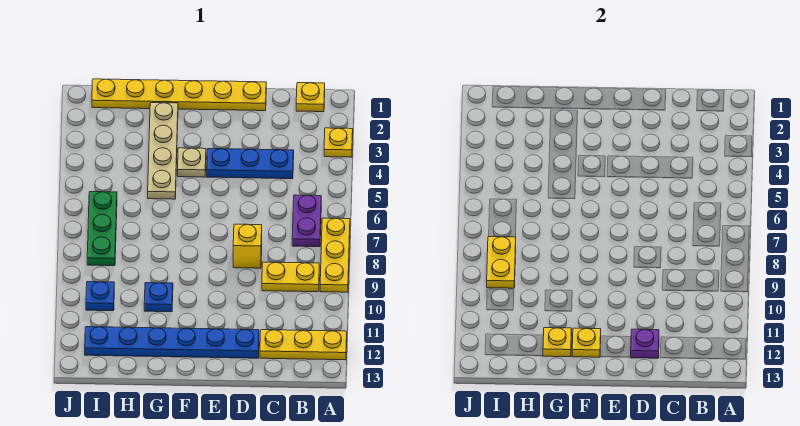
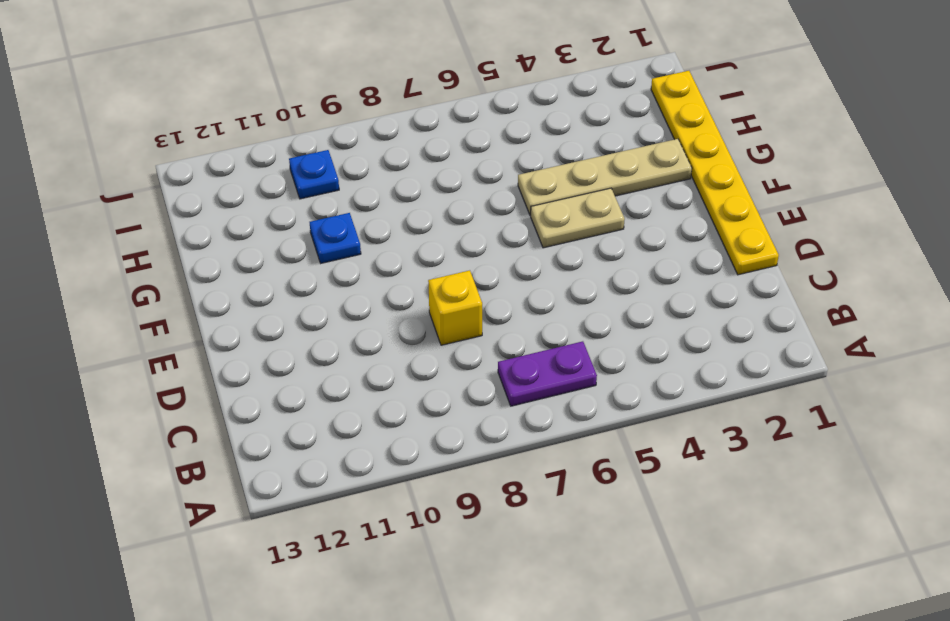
tan 1x2 plate [531,188,625,248] -> tan 1x1 plate [178,148,206,177]
none -> yellow 1x1 plate [324,128,353,157]
none -> yellow 1x3 plate [320,218,350,292]
none -> yellow 1x3 plate [260,330,347,360]

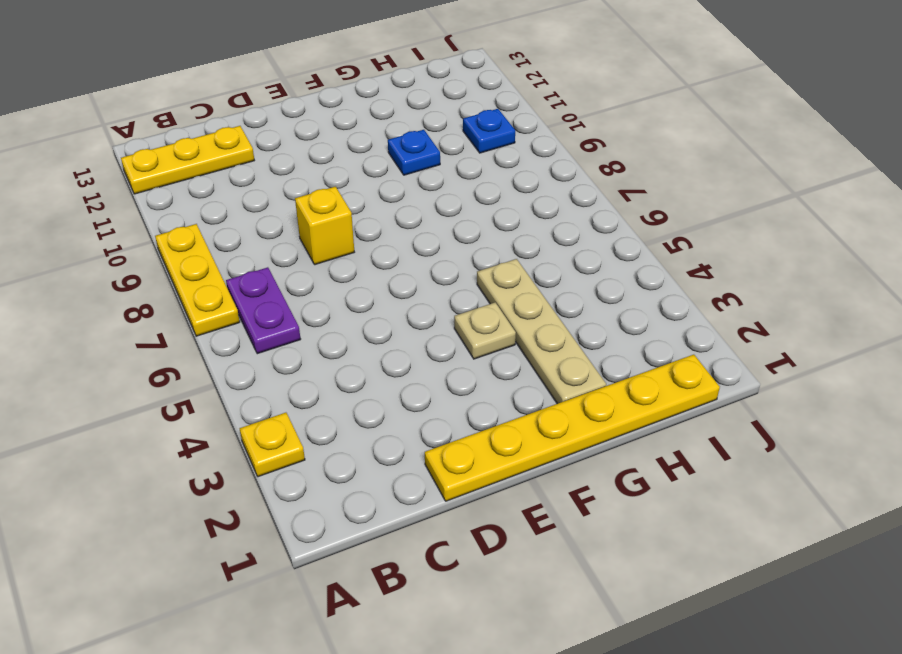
none -> yellow 1x1 plate [296,83,325,112]
none -> yellow 1x2 plate [262,262,319,292]
none -> blue 1x3 plate [207,149,294,179]

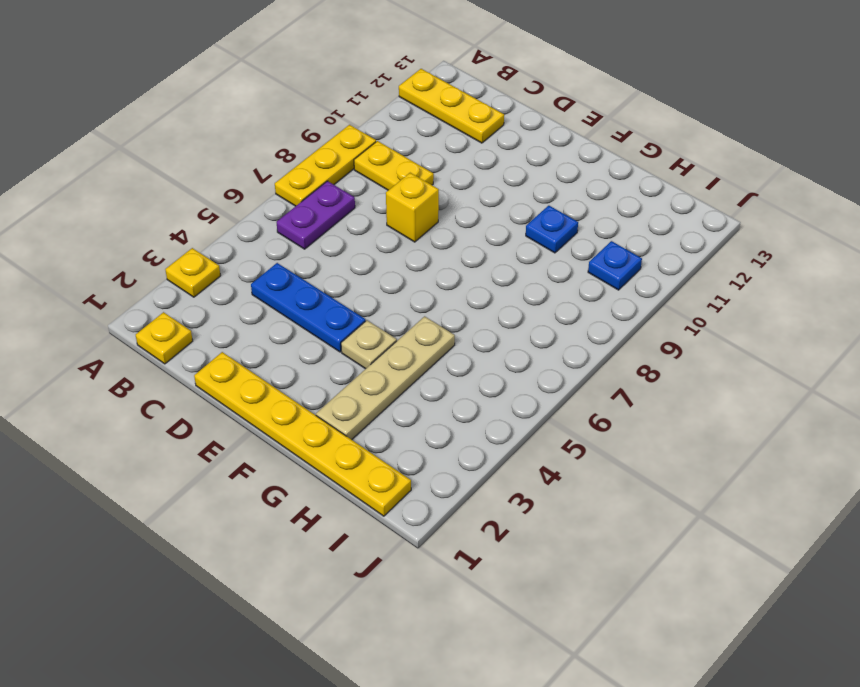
none -> blue 1x6 plate [85,327,259,358]
none -> green 1x3 plate [87,192,117,266]
none -> purple 1x1 plate [631,329,659,358]

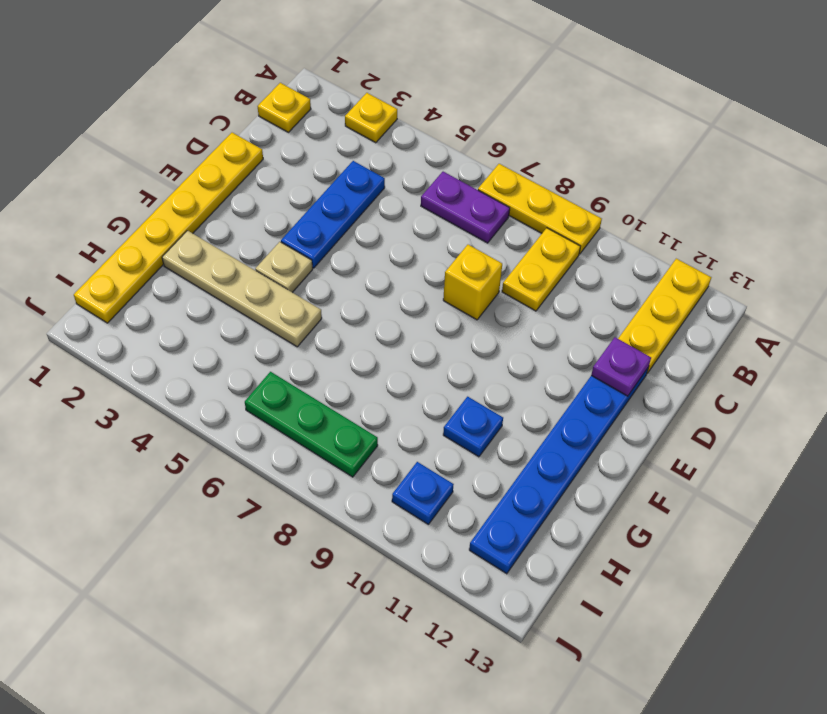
none -> yellow 1x1 plate [572,328,601,357]
none -> yellow 1x1 plate [543,328,572,357]
none -> yellow 1x2 plate [487,237,516,288]

